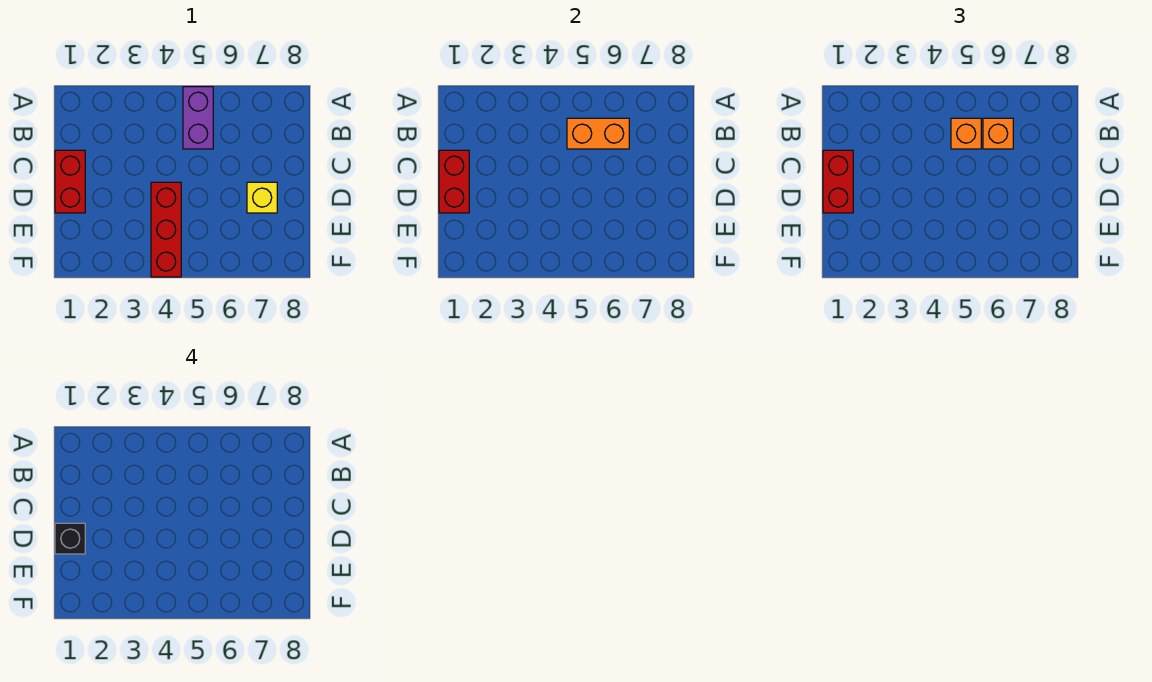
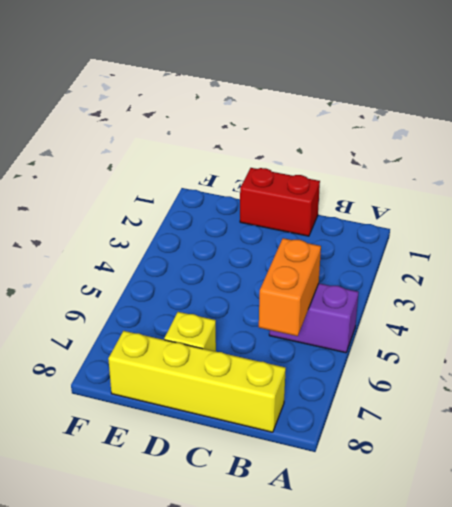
yellow 1x4 brick [108,331,286,432] -> none
none -> red 1x3 brick [151,182,181,277]
none -> red 1x2 brick [439,150,469,213]

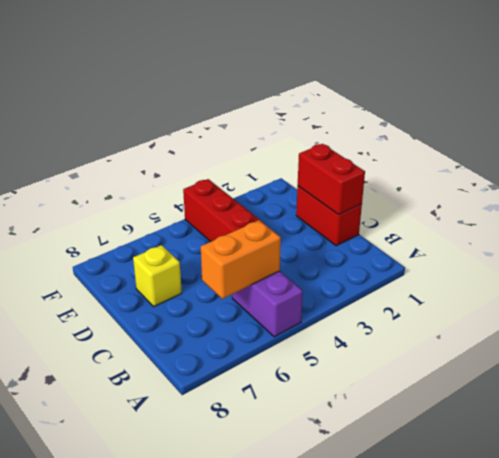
none -> orange 1x1 brick [951,118,981,149]
none -> orange 1x1 brick [983,118,1013,149]

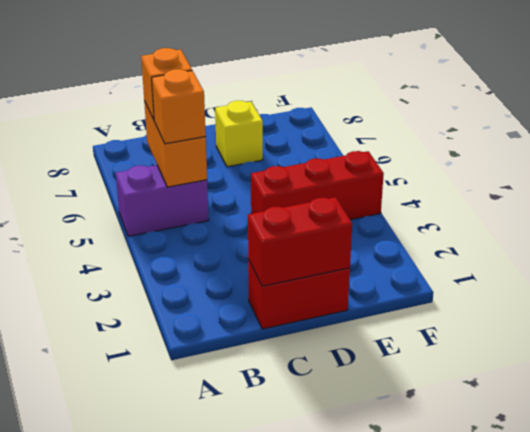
none -> red 1x2 brick [823,150,853,213]
none -> black 1x1 brick [55,523,85,554]

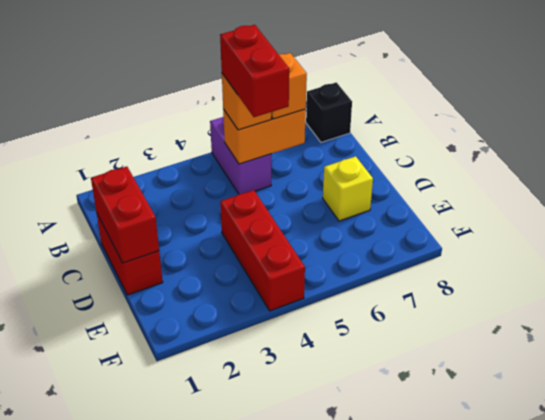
black 1x1 brick [306,82,352,142] -> black 1x1 brick moved to [55,523,85,554]
red 1x2 brick [220,25,289,117] -> red 1x2 brick moved to [823,150,853,213]

